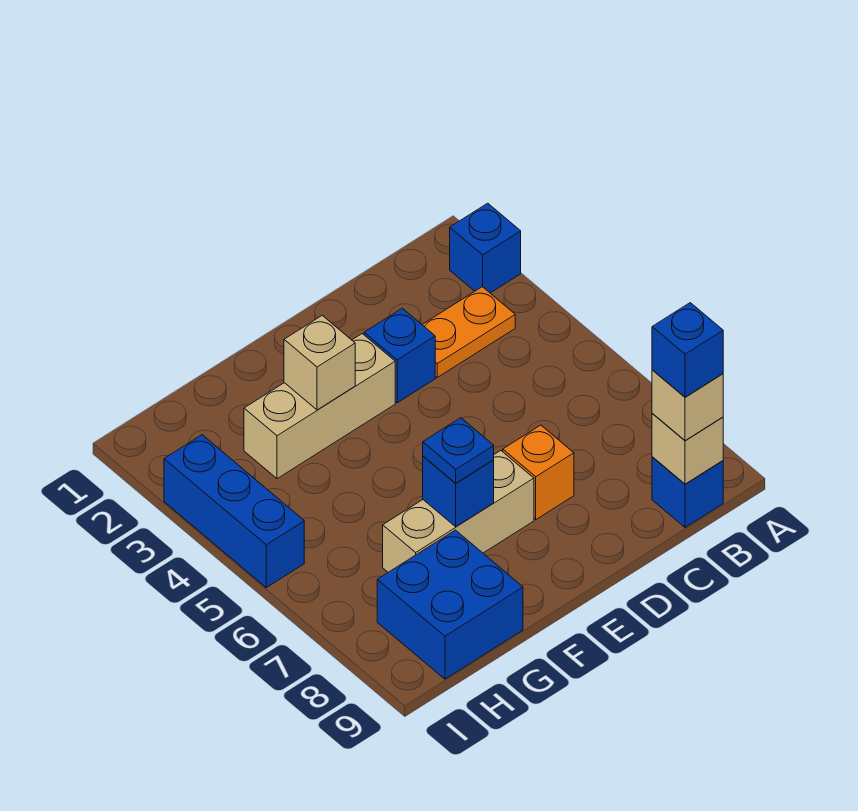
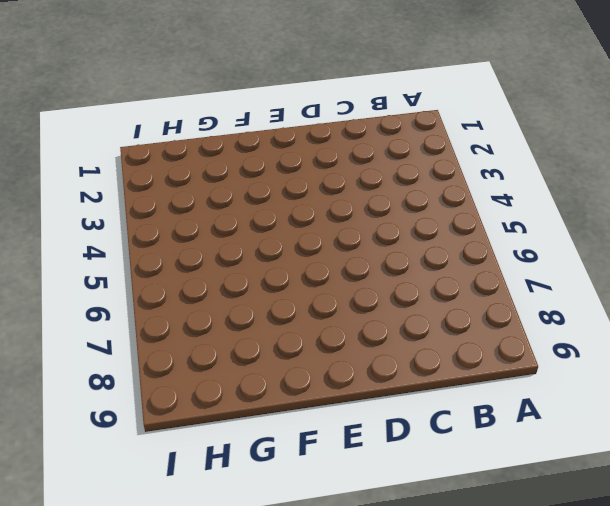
none -> blue 1x1 brick [450,203,521,293]
none -> orange 1x2 plate [422,287,515,377]
none -> blue 1x1 brick [652,457,723,528]

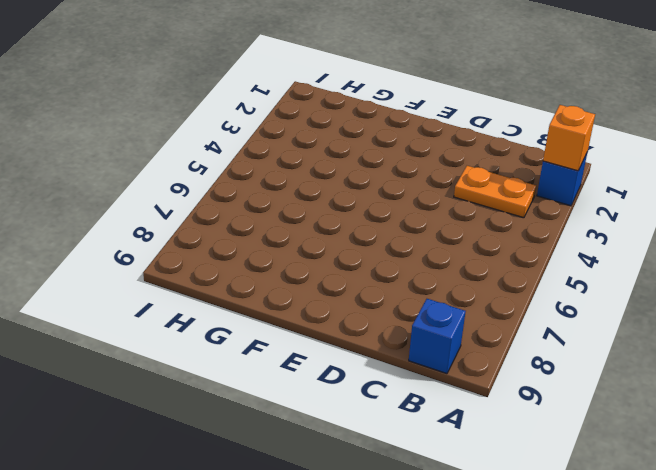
orange 1x1 brick [543,105,595,171] -> orange 1x1 brick moved to [503,425,574,520]
none -> blue 1x1 brick [364,308,435,403]
none -> tan 1x3 brick [244,334,395,479]
none -> tan 1x3 brick [383,450,534,572]

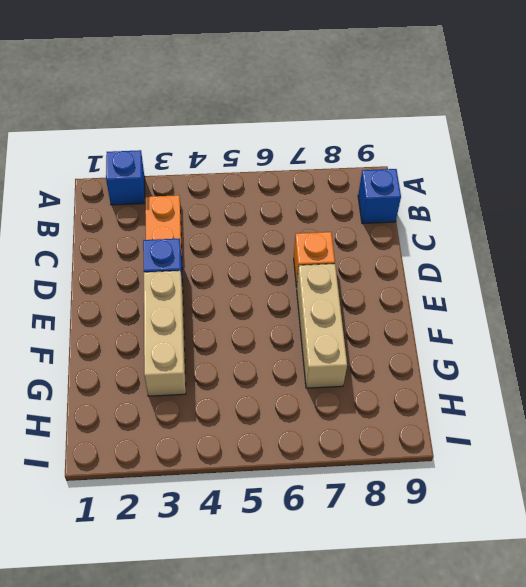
none -> blue 2x2 brick [377,530,523,679]
none -> blue 1x3 brick [164,435,304,588]
none -> tan 1x1 brick [652,414,723,484]

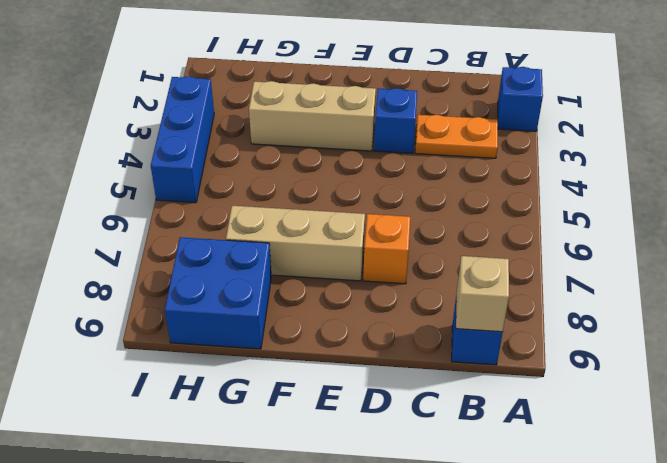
none -> tan 1x1 brick [284,315,355,410]
none -> blue 1x1 brick [423,456,494,527]
none -> tan 1x1 brick [652,370,723,441]

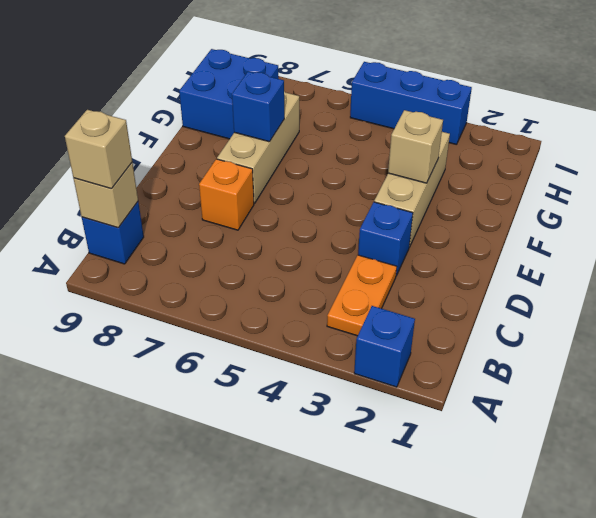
none -> blue 1x1 plate [423,418,494,483]
none -> blue 1x1 brick [652,303,723,397]

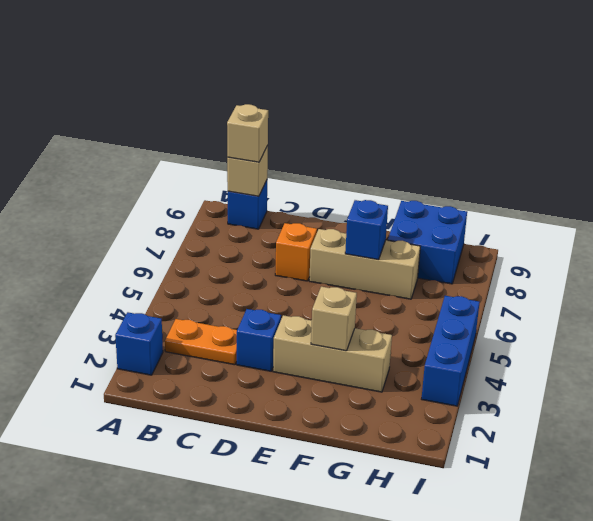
none -> blue 1x1 plate [423,418,494,483]
none -> blue 1x1 brick [652,303,723,397]

